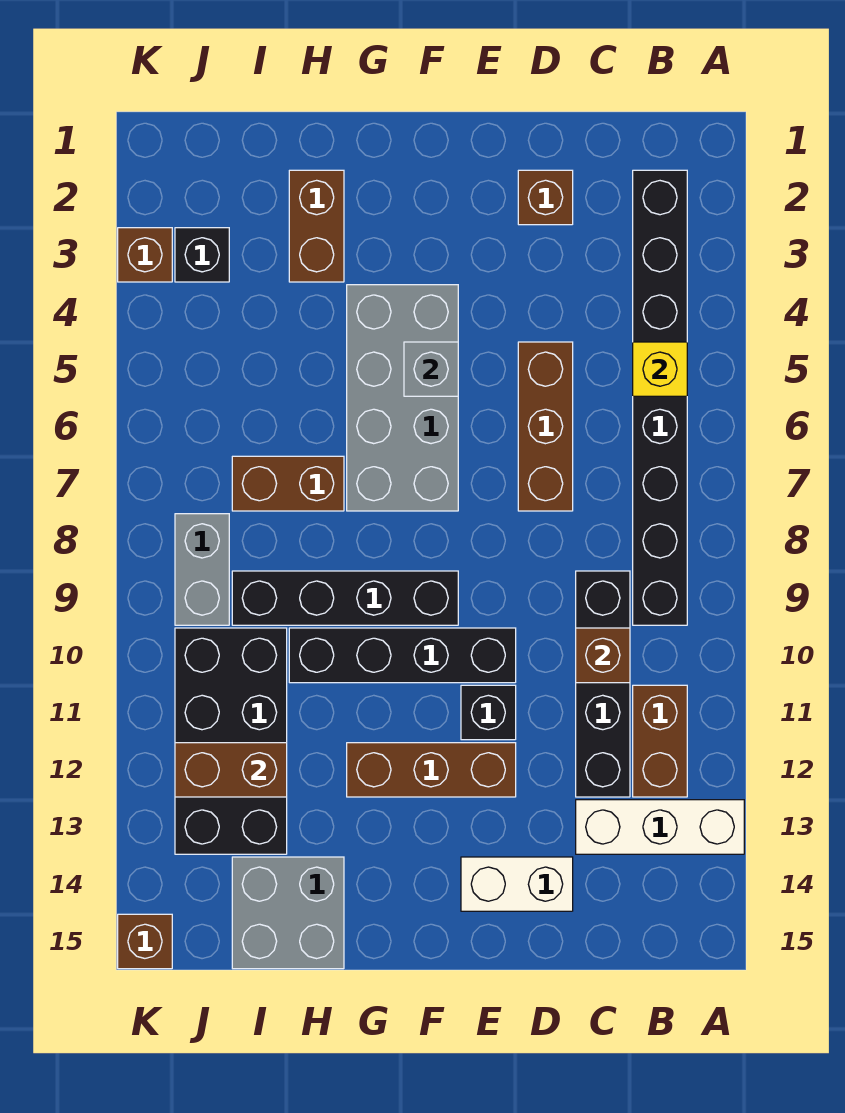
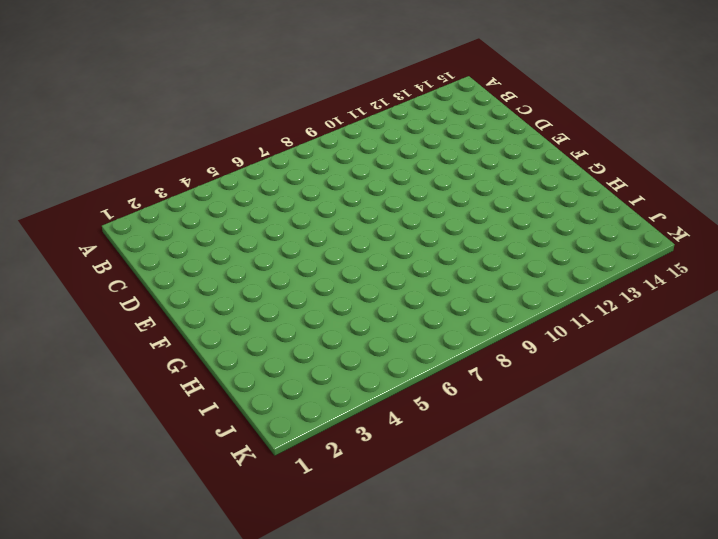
none -> white 1x3 brick [576,800,744,854]
none -> black 1x8 brick [633,170,687,625]
none -> brown 1x2 brick [633,685,687,797]

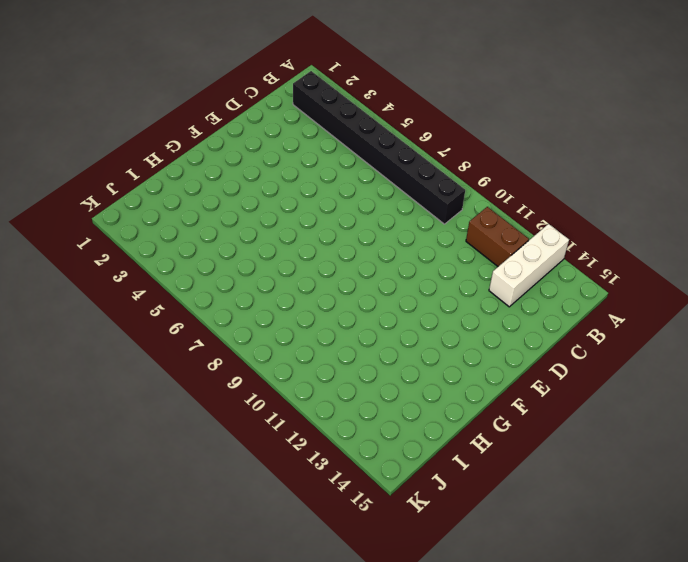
none -> black 1x4 brick [576,571,630,797]
none -> brown 1x1 brick [518,170,573,225]
none -> brown 1x3 brick [518,342,573,511]

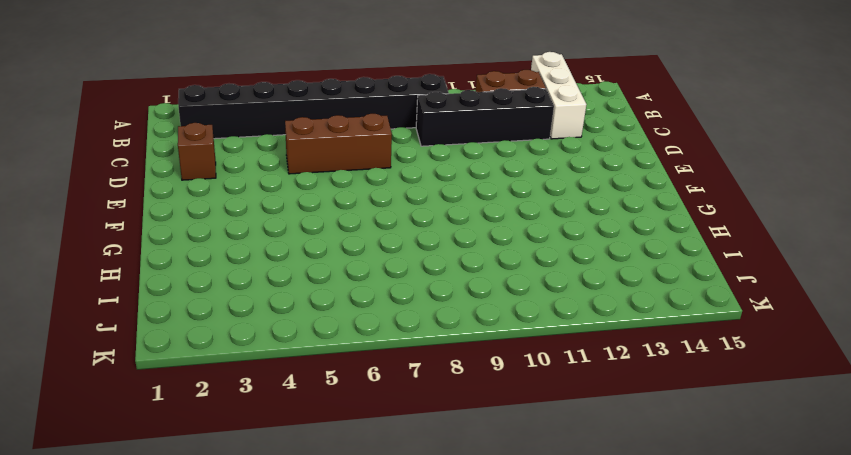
none -> white 1x2 brick [461,857,573,911]
none -> black 1x4 brick [289,628,516,683]
none -> black 1x1 brick [461,685,516,740]

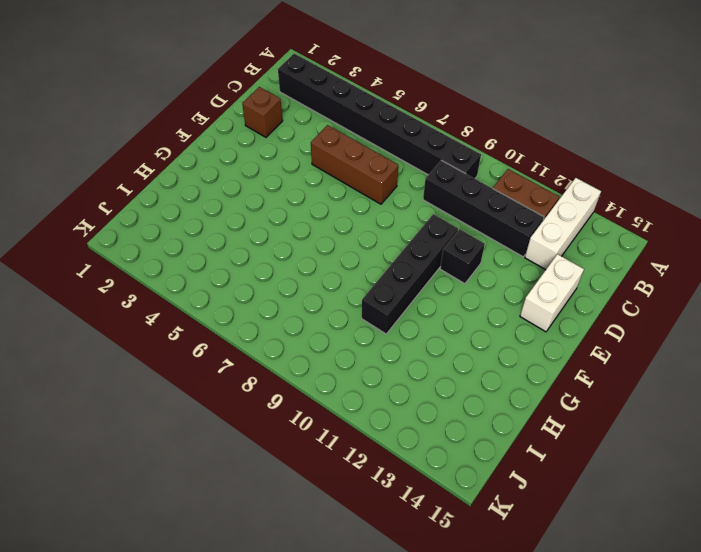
none -> brown 1x3 brick [347,743,516,797]
none -> grey 2x4 brick [347,285,458,511]
none -> black 1x4 brick [232,571,458,625]

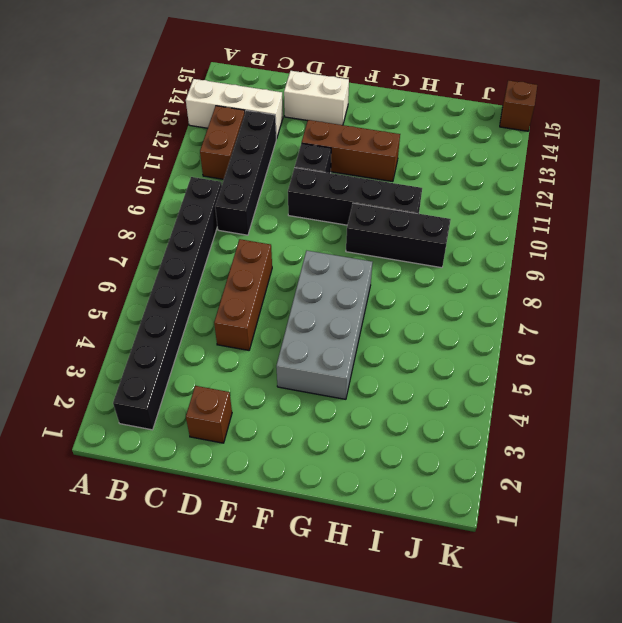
black 1x3 brick [346,203,451,268] -> black 1x4 brick [232,571,458,625]
none -> brown 1x2 brick [289,170,344,282]
none -> brown 1x2 brick [232,456,344,511]
none -> grey 2x2 brick [232,857,344,969]

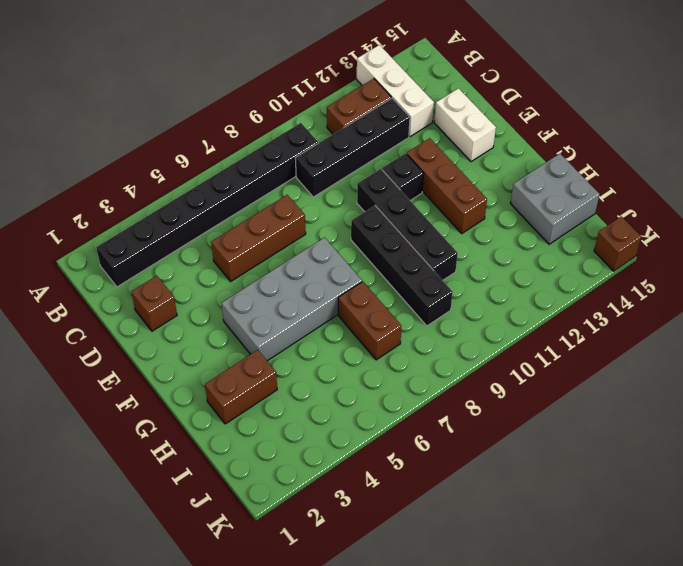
none -> black 2x4 brick [175,628,287,854]
none -> black 1x1 brick [175,228,229,282]
none -> grey 1x2 brick [175,514,229,625]

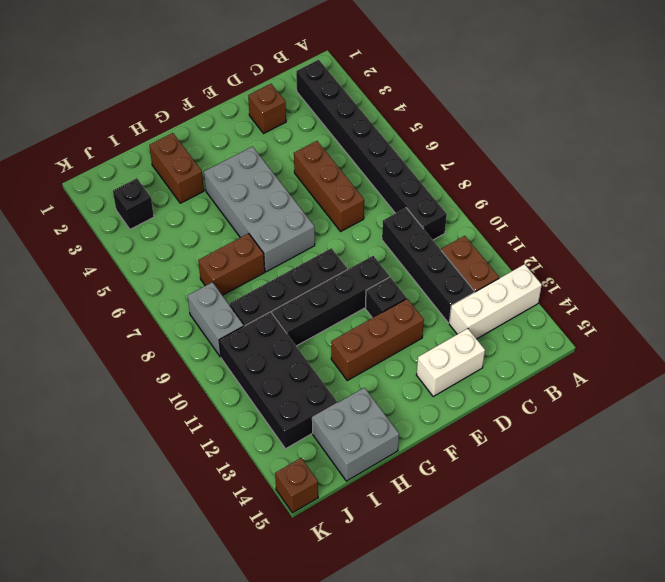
none -> brown 1x1 brick [118,228,172,282]
none -> yellow 1x1 brick [633,342,687,396]
none -> brown 1x1 brick [576,628,630,683]

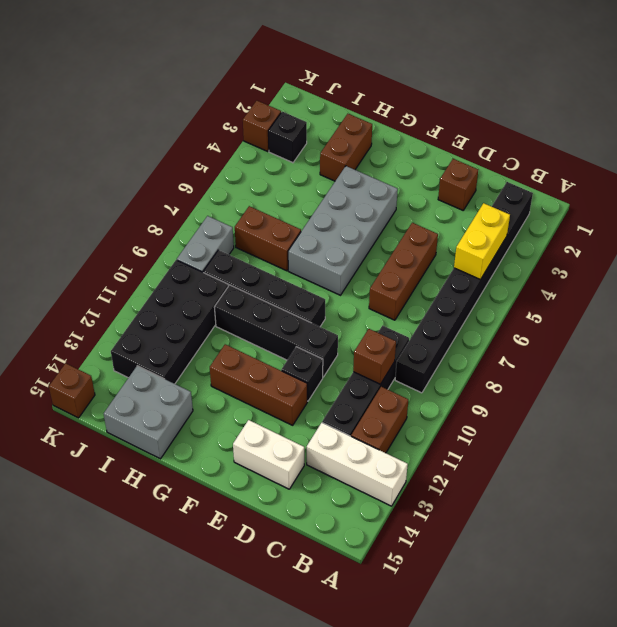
yellow 1x2 brick [454,203,510,280] -> yellow 1x1 brick [633,342,687,396]
none -> grey 1x1 brick [404,342,458,396]
none -> brown 1x2 brick [175,743,287,797]

